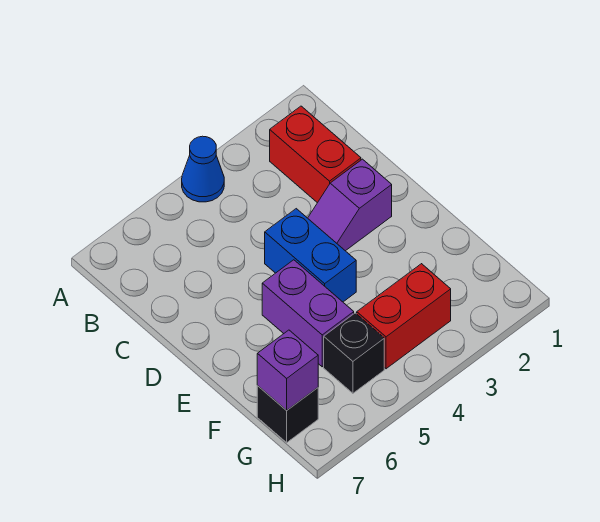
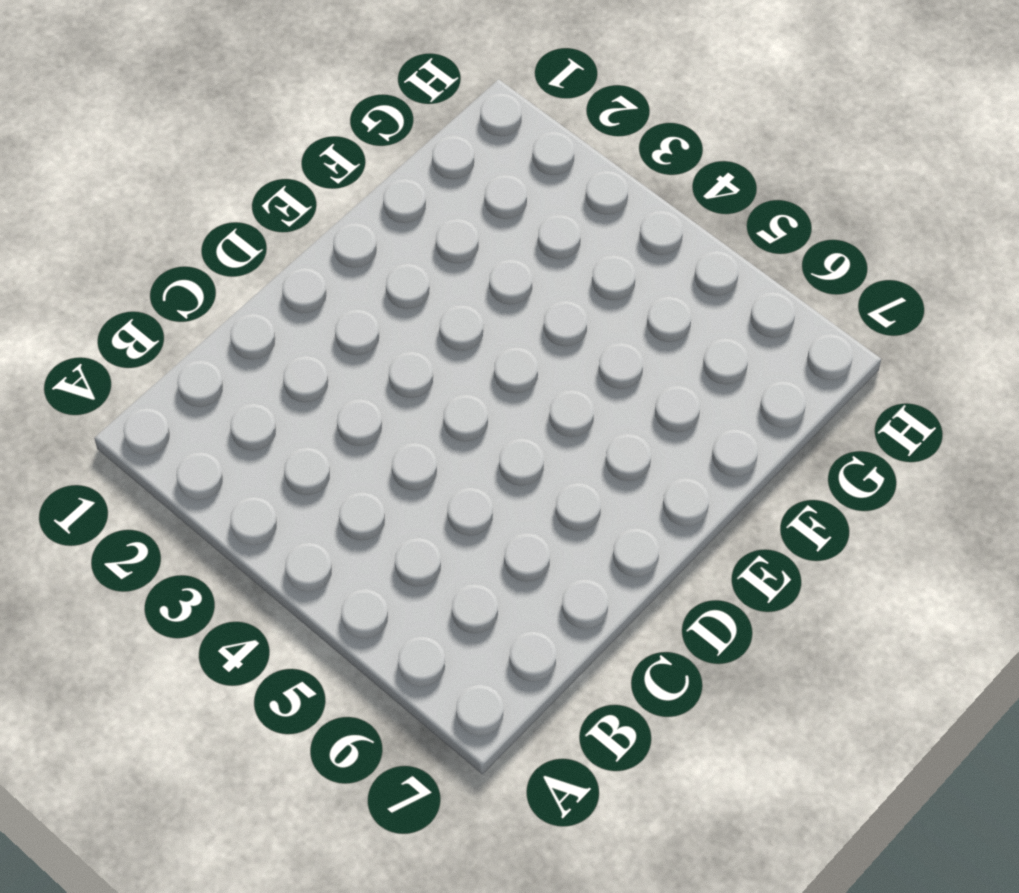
none -> blue 1x1 cone [182,136,224,202]
none -> red 1x2 brick [270,106,361,203]

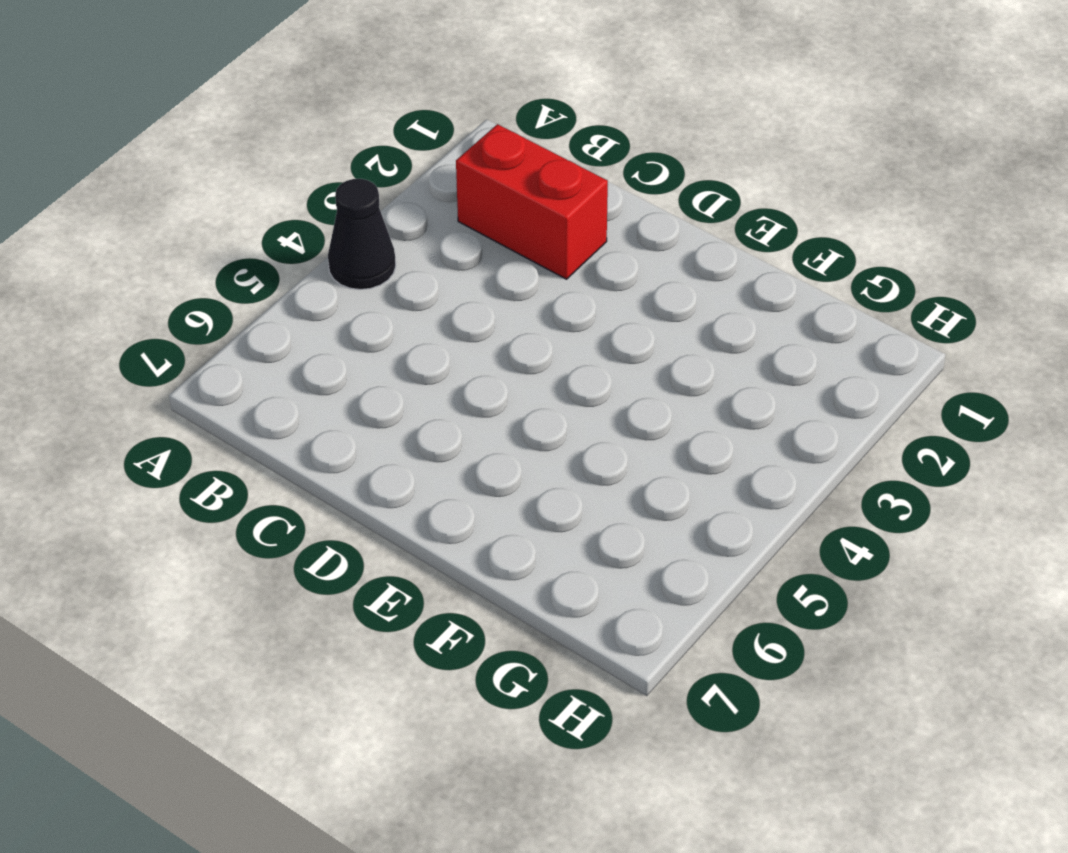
black 1x1 cone [328,179,396,289] -> blue 1x1 cone [182,136,224,202]
none -> purple 1x2 slope [308,159,392,251]
none -> blue 1x2 brick [265,209,356,302]

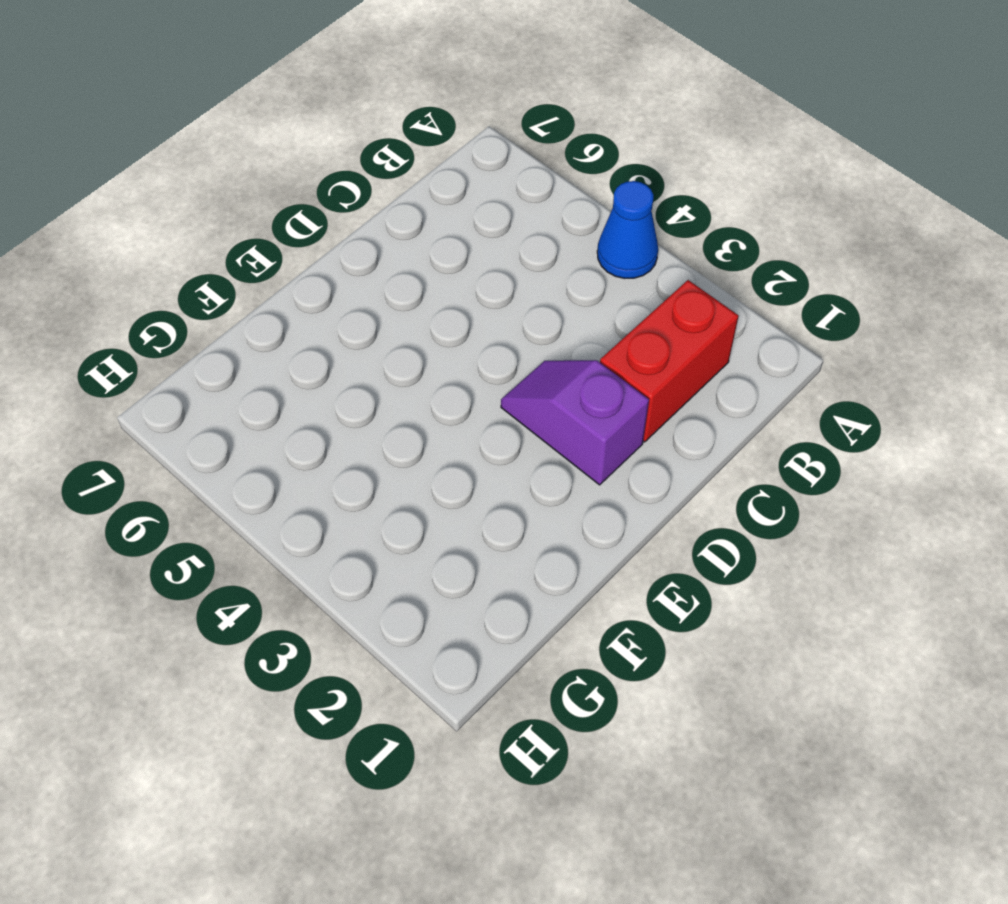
none -> blue 1x2 brick [265,209,356,302]
none -> purple 1x2 brick [262,260,354,367]

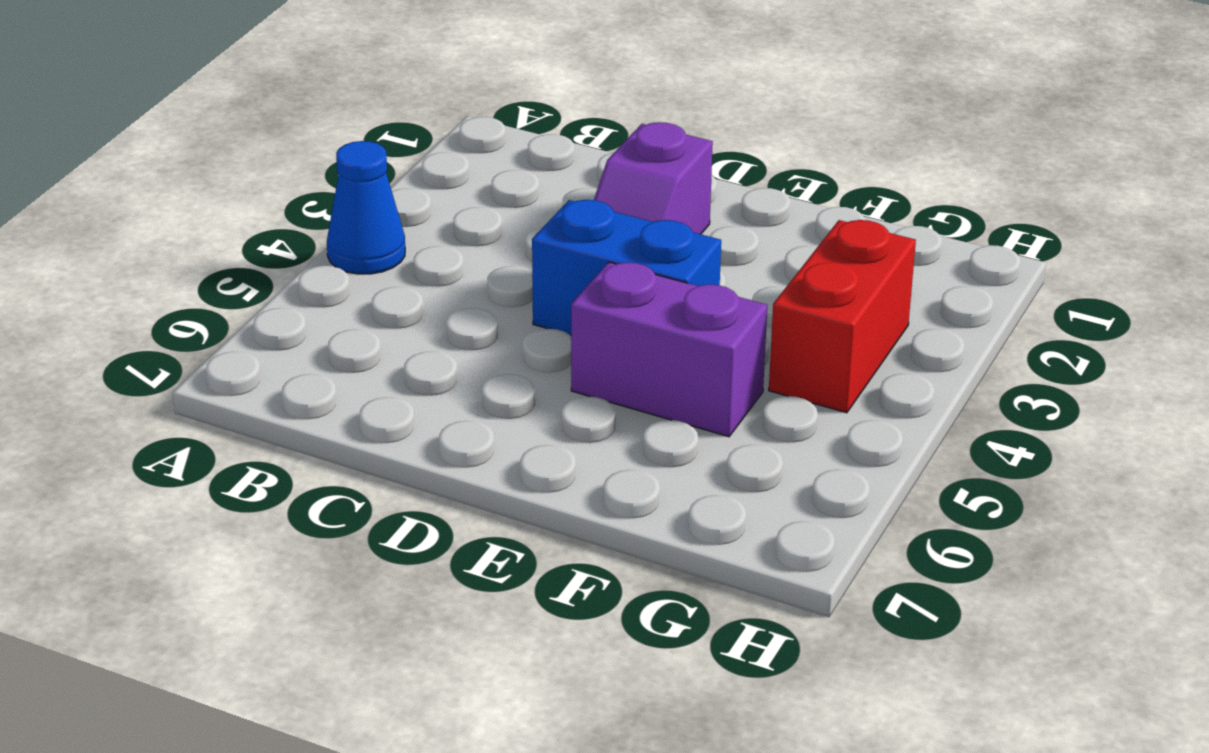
none -> red 1x2 brick [270,106,361,203]
none -> black 1x1 brick [324,313,384,393]

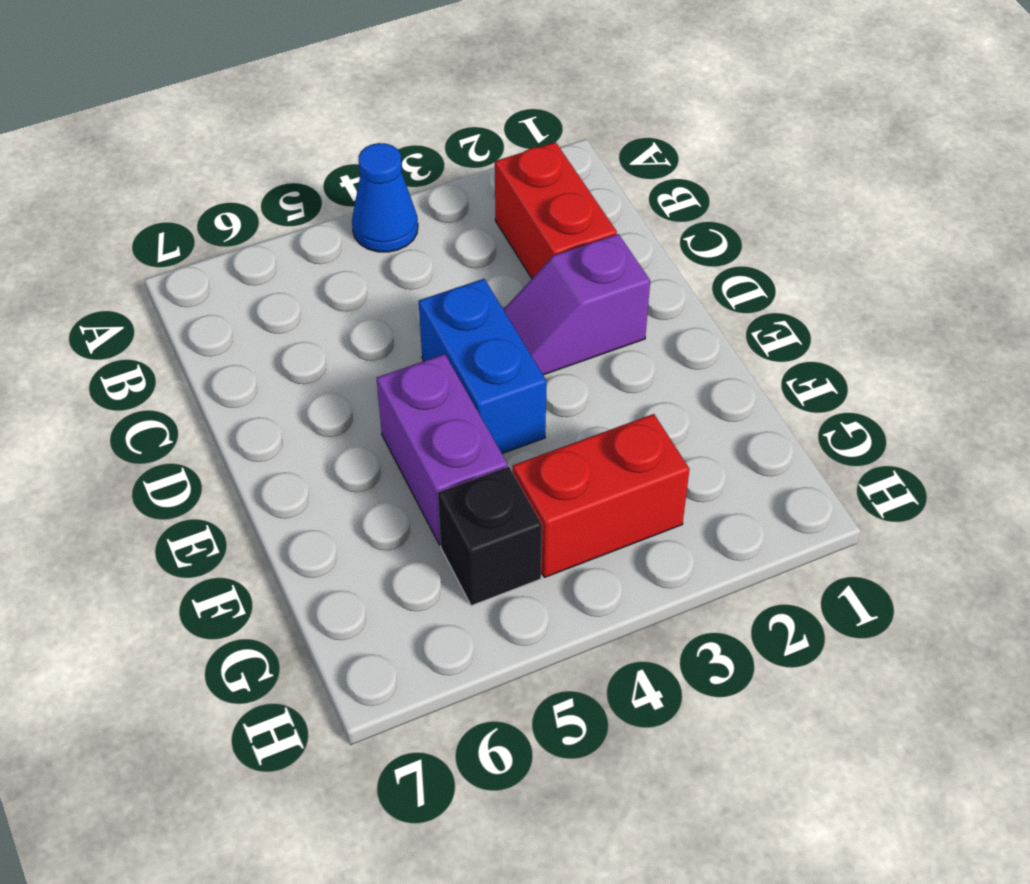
none -> black 1x1 brick [257,386,318,442]
none -> purple 1x1 brick [257,330,318,410]

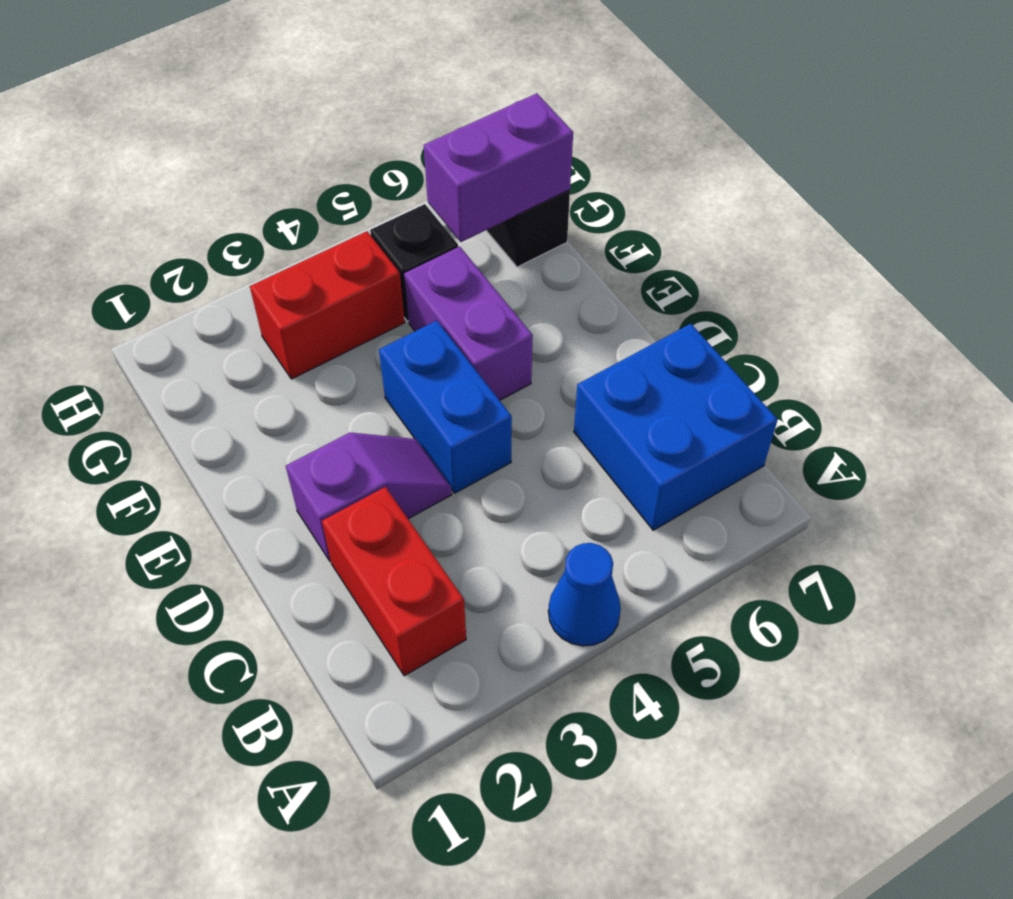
blue 2x2 brick [574,324,778,530] -> none
purple 1x2 brick [424,93,573,242] -> purple 1x1 brick [257,330,318,410]

